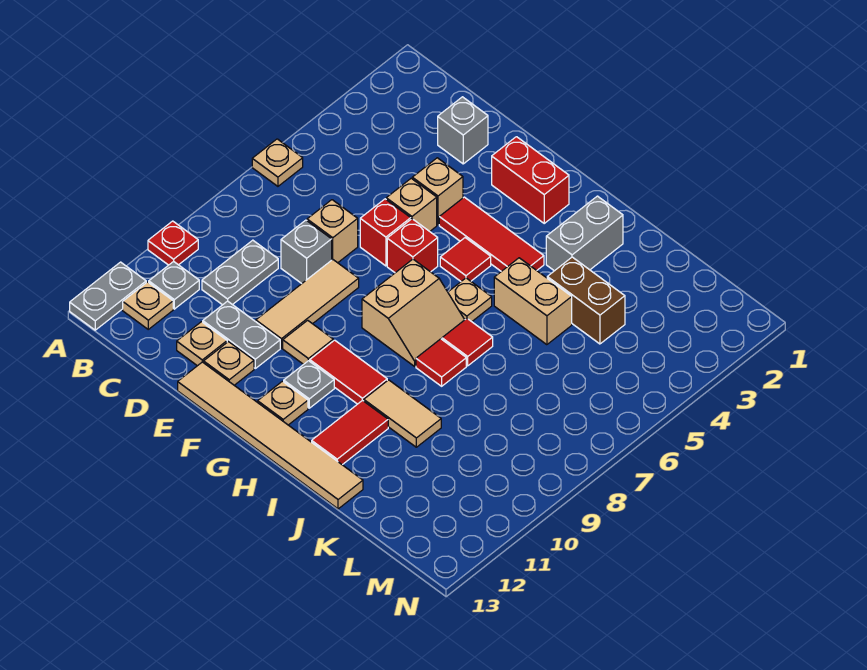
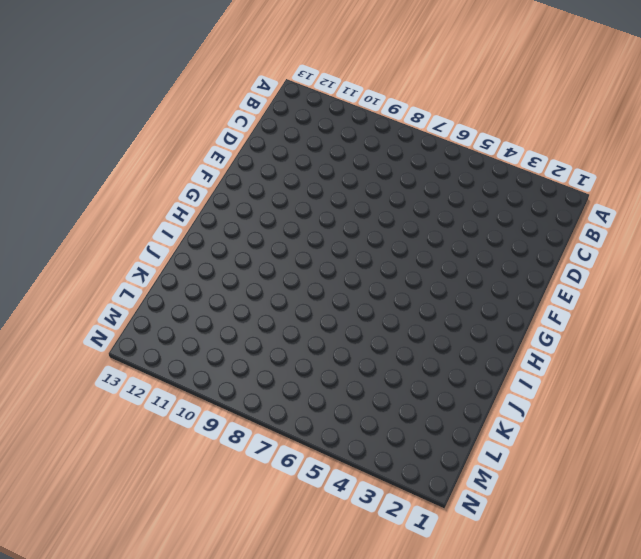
none -> tan 1x1 plate [252,139,303,186]
none -> red 1x1 plate [148,221,198,265]
none -> grey 1x2 plate [70,262,146,330]
none -> grey 1x1 plate [149,261,199,309]

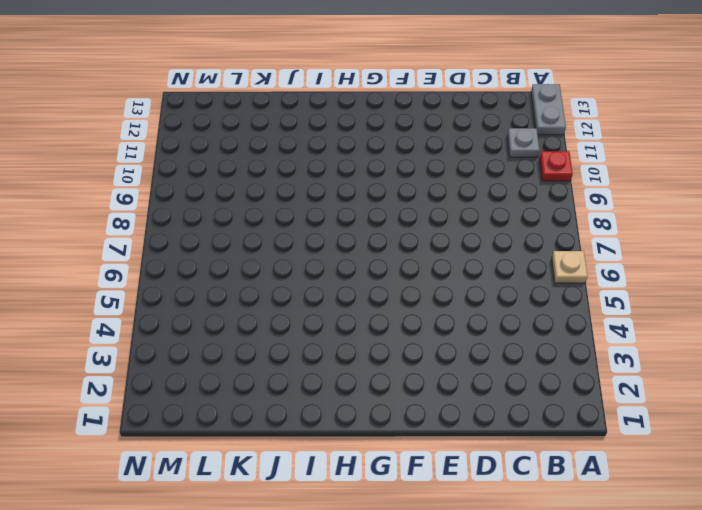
none -> tan 1x1 plate [123,282,173,329]
none -> grey 1x2 plate [202,240,278,305]
none -> grey 1x1 brick [438,97,488,164]
none -> tan 1x1 brick [307,200,358,263]

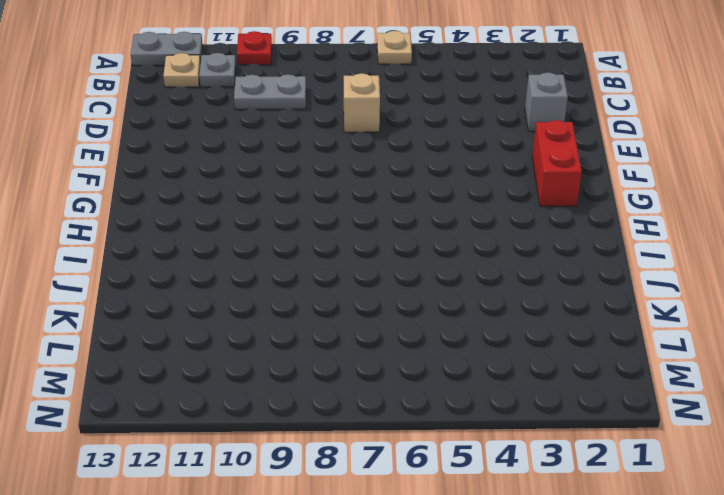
none -> grey 1x1 brick [281,220,332,284]
none -> grey 1x2 plate [203,301,280,368]
none -> tan 1x1 plate [177,322,227,366]
none -> tan 1x1 brick [412,158,463,225]

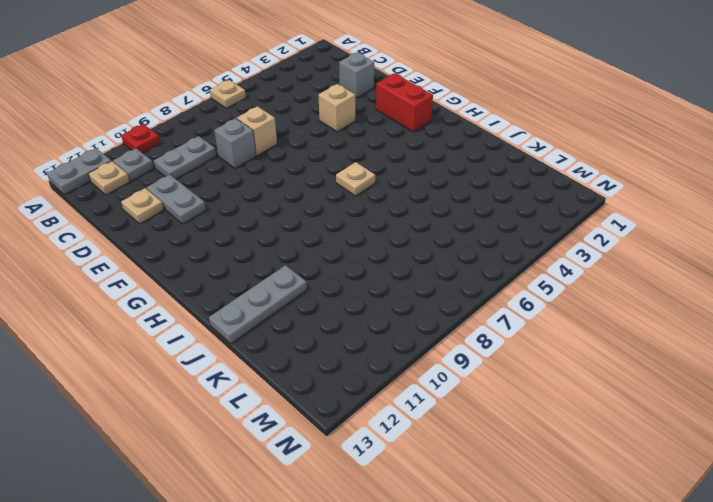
grey 1x3 plate [209,265,307,344] -> tan 1x6 tile [178,362,363,509]
none -> tan 1x1 brick [386,178,437,231]
none -> red 1x1 brick [360,199,411,266]
none -> tan 1x3 tile [256,260,359,348]
none -> tan 1x1 plate [204,342,254,385]

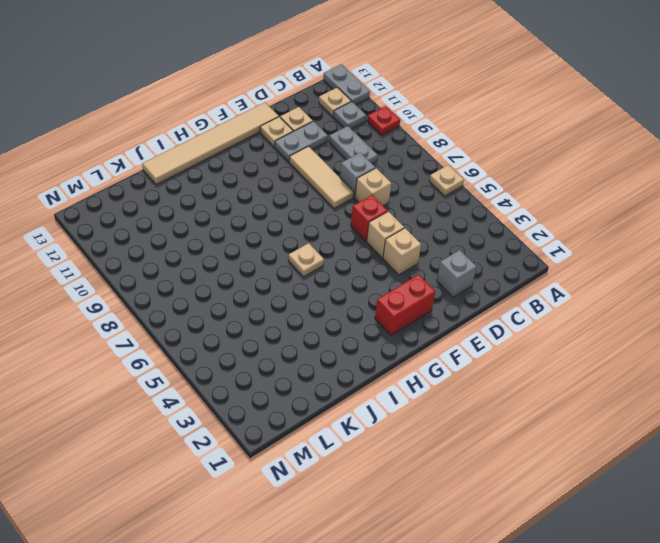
none -> red 1x3 tile [439,197,544,271]
none -> red 1x1 brick [387,219,438,273]
none -> tan 1x1 tile [283,320,333,364]
none -> red 1x1 tile [440,238,491,281]

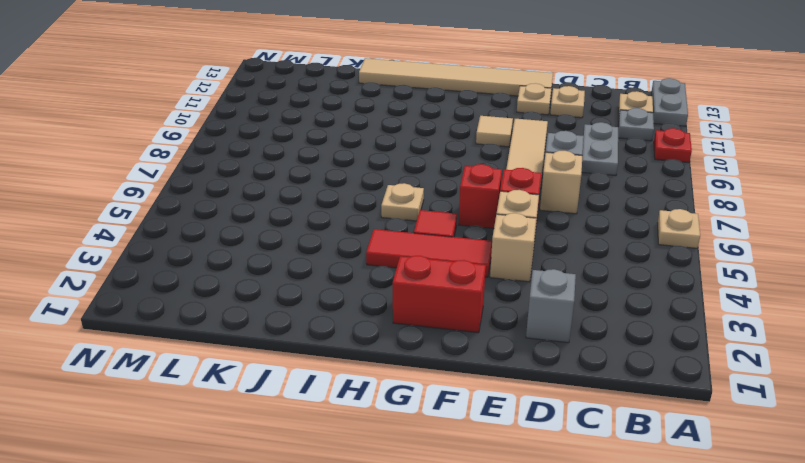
none -> grey 1x2 plate [203,301,280,368]
none -> tan 2x2 slope [362,259,464,366]
none -> red 1x2 tile [310,340,387,404]
none -> grey 1x1 plate [284,361,334,408]

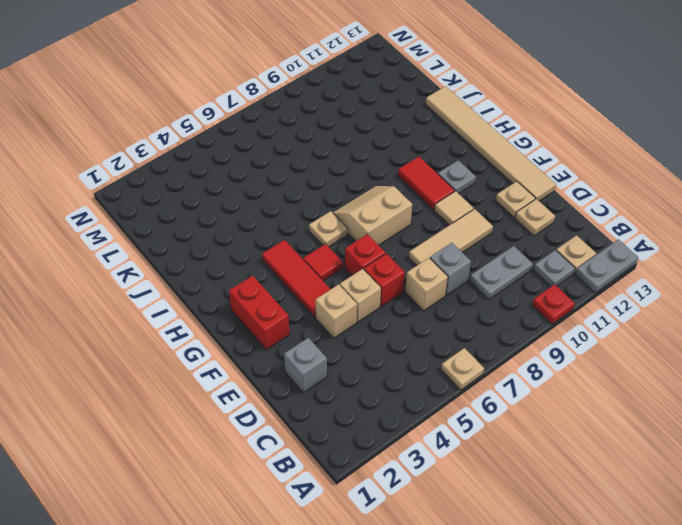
none -> grey 1x2 plate [203,301,280,368]
none -> tan 1x1 plate [258,381,308,425]
none -> grey 1x2 brick [546,196,623,271]
none -> tan 1x2 brick [494,258,572,345]

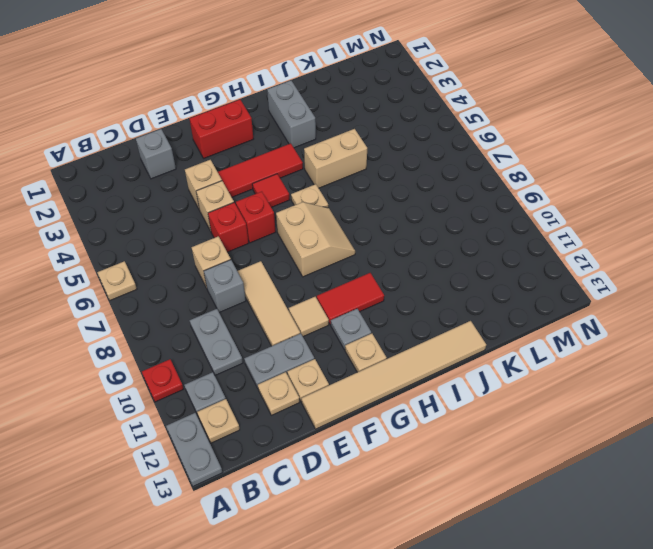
none -> red 1x1 tile [442,318,493,366]
none -> red 1x1 tile [416,339,466,386]
none -> tan 1x2 tile [364,380,441,447]
none -> red 1x2 tile [312,400,388,465]

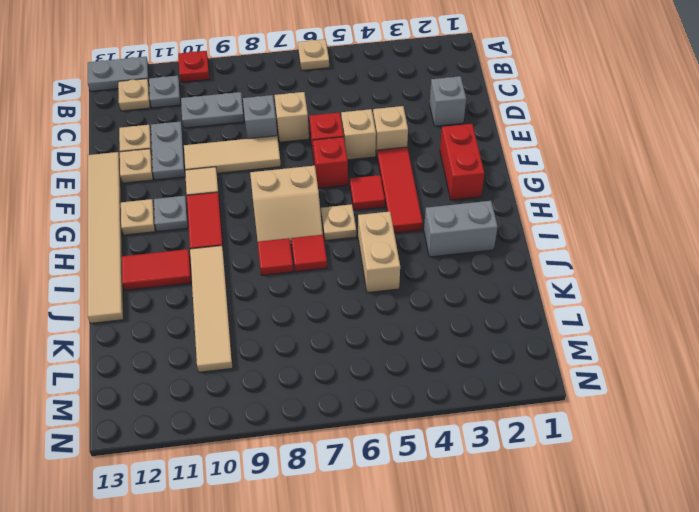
tan 1x4 tile [190,246,233,372] -> tan 1x2 tile [364,380,441,447]
none -> brown 1x2 brick [547,257,625,344]

